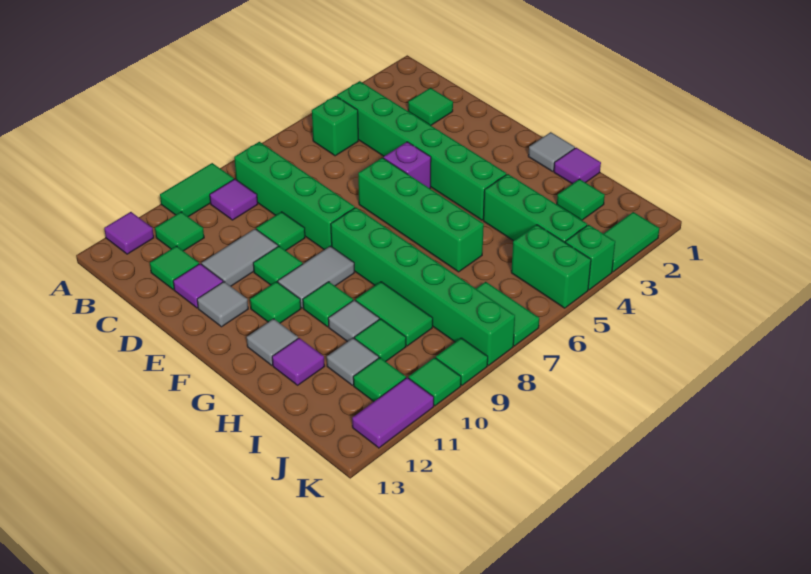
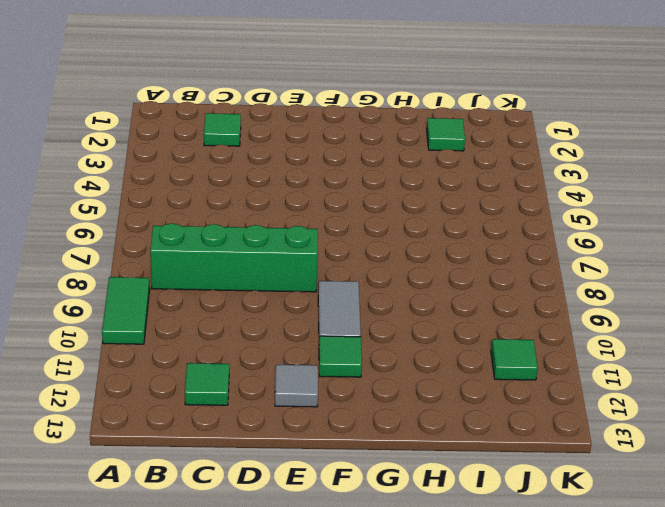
none -> purple 1x1 tile [104,212,154,254]
none -> green 1x6 brick [337,81,506,220]
none -> green 1x1 brick [312,96,358,156]
none -> purple 1x1 tile [210,179,258,220]

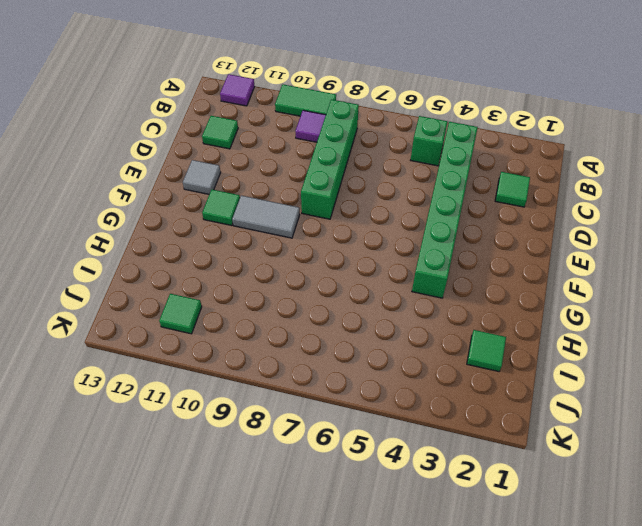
none -> green 1x1 tile [155,212,204,251]
none -> green 1x1 tile [256,212,305,250]
none -> grey 1x2 tile [202,229,278,286]
none -> purple 1x1 tile [173,264,223,308]

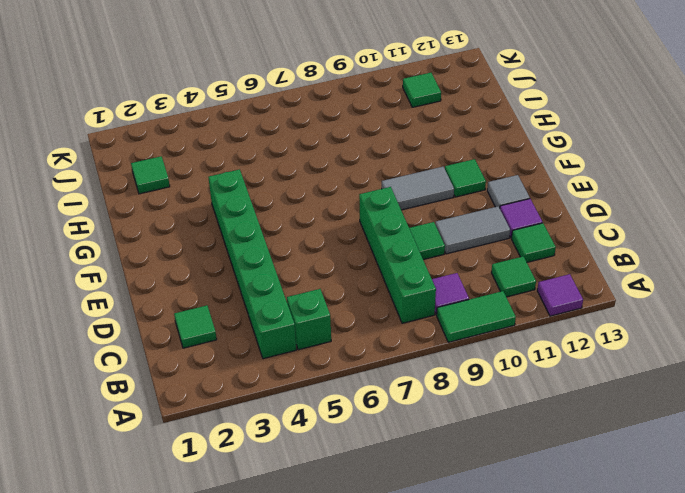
none -> purple 1x1 brick [384,142,431,188]
none -> green 1x4 brick [358,158,484,272]
none -> green 1x1 tile [253,246,303,285]
none -> green 1x6 brick [331,207,515,366]

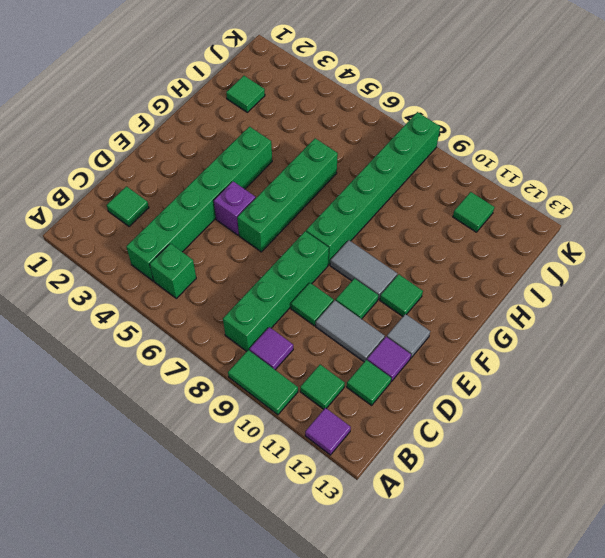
none -> grey 1x1 tile [528,132,575,171]
none -> green 1x1 tile [303,282,353,327]
none -> grey 1x1 tile [247,319,298,365]
none -> purple 1x1 tile [554,148,601,184]

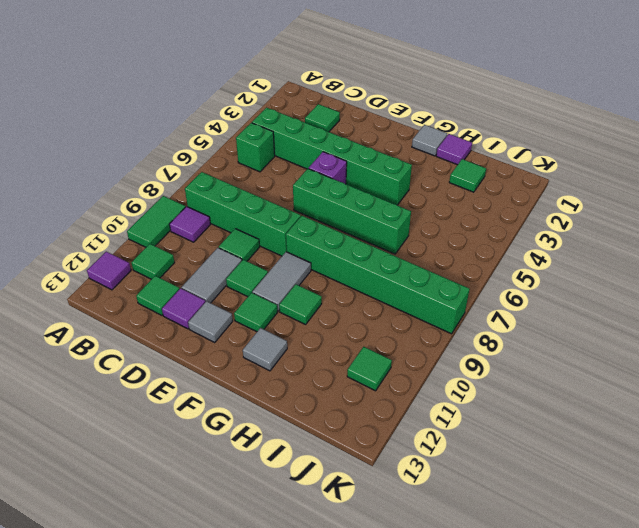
none -> green 1x3 brick [483,174,587,242]
none -> green 1x2 tile [356,282,433,346]
none -> grey 1x1 tile [328,300,379,342]
none -> purple 1x1 tile [272,338,325,385]

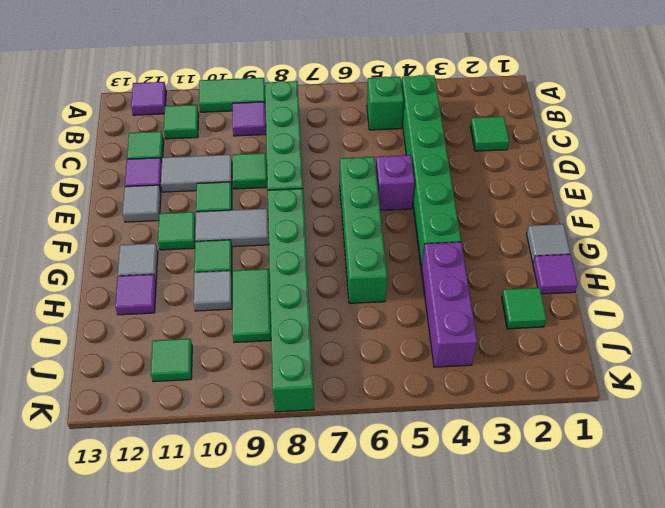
purple 1x3 brick [421,242,477,367] -> green 1x3 brick [483,174,587,242]
none -> green 1x1 tile [355,319,406,361]
none -> grey 1x1 tile [327,338,379,385]
none -> green 1x2 brick [511,225,591,308]
none -> green 1x2 tile [476,282,539,346]

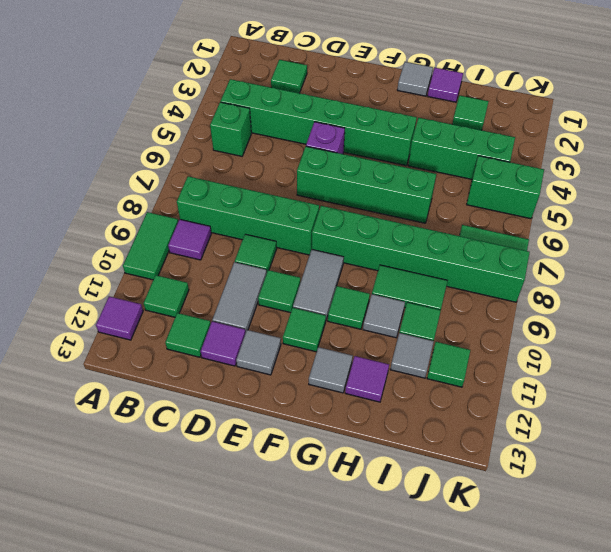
none -> green 1x2 tile [604,212,659,272]
none -> green 1x1 brick [565,225,615,290]
none -> green 1x1 tile [436,338,488,385]
none -> green 1x1 tile [409,358,461,406]

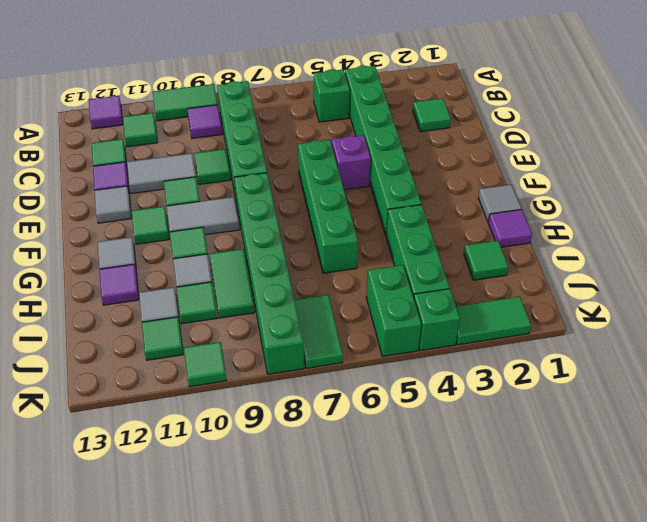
none -> green 1x1 tile [436,338,488,385]
none -> purple 1x2 tile [352,378,434,448]

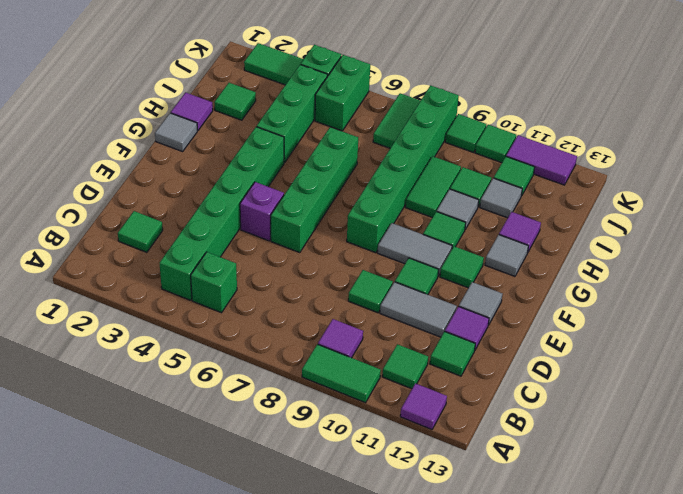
none -> green 1x4 brick [234,142,355,250]

